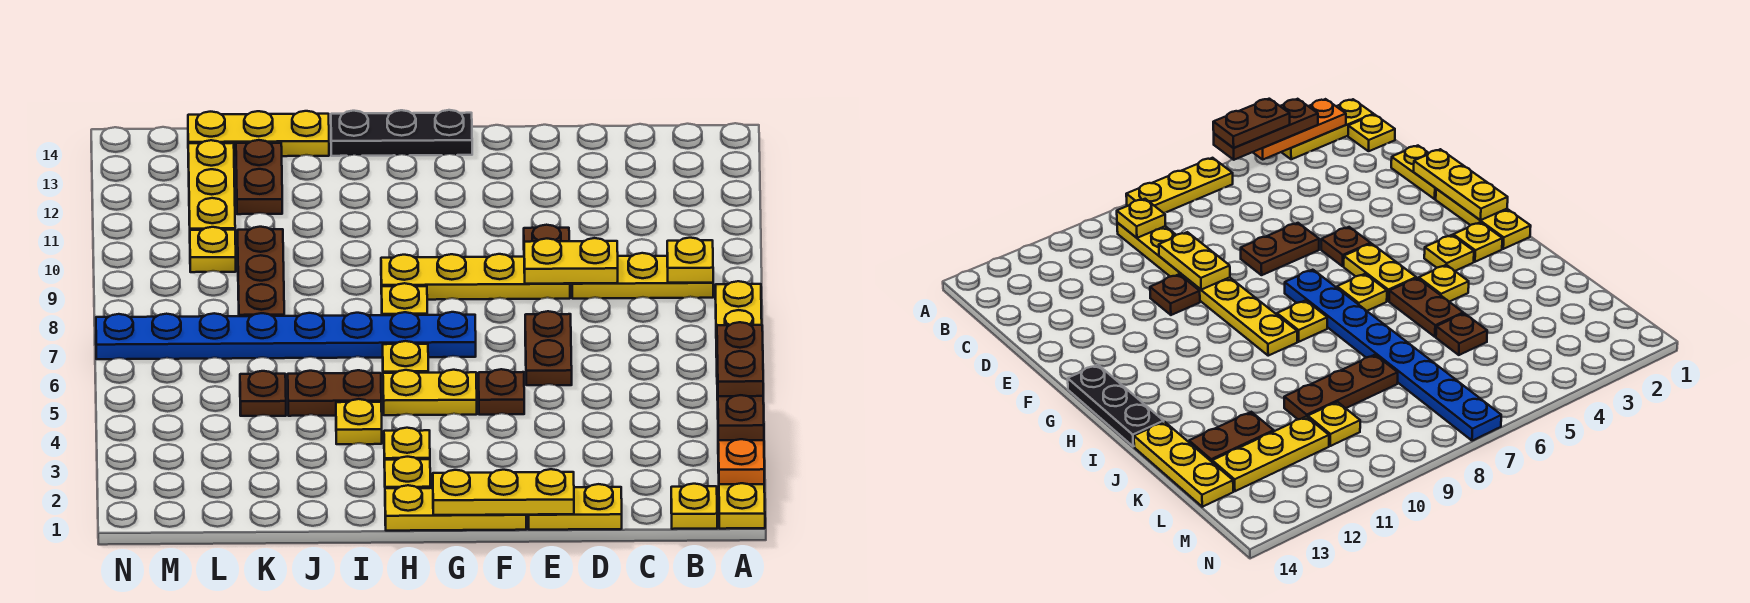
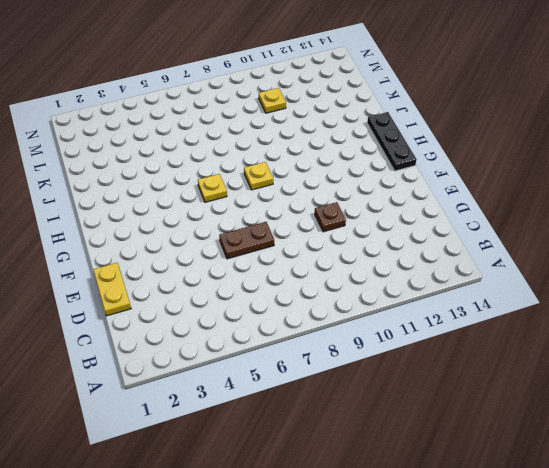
none -> yellow 1x3 plate [718,459,765,529]
none -> yellow 1x3 plate [715,281,762,357]
none -> yellow 1x1 plate [671,484,717,529]
none -> yellow 1x3 plate [572,253,713,299]

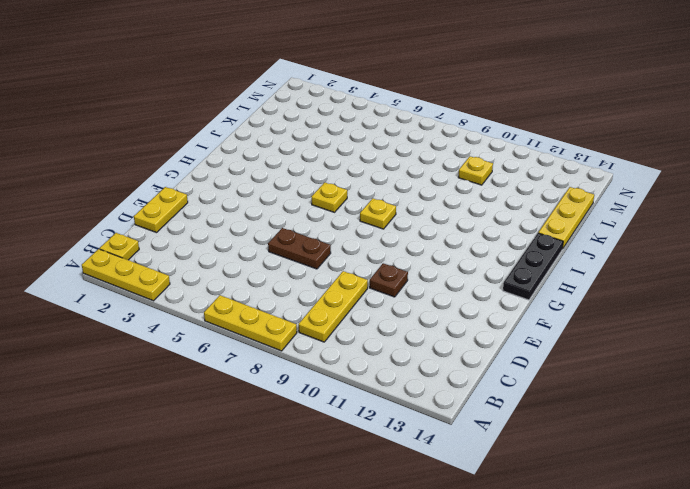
none -> yellow 1x4 plate [381,254,570,300]
none -> yellow 1x3 plate [385,485,526,531]
none -> brown 1x1 plate [479,369,524,415]
none -> yellow 1x2 plate [383,370,477,415]

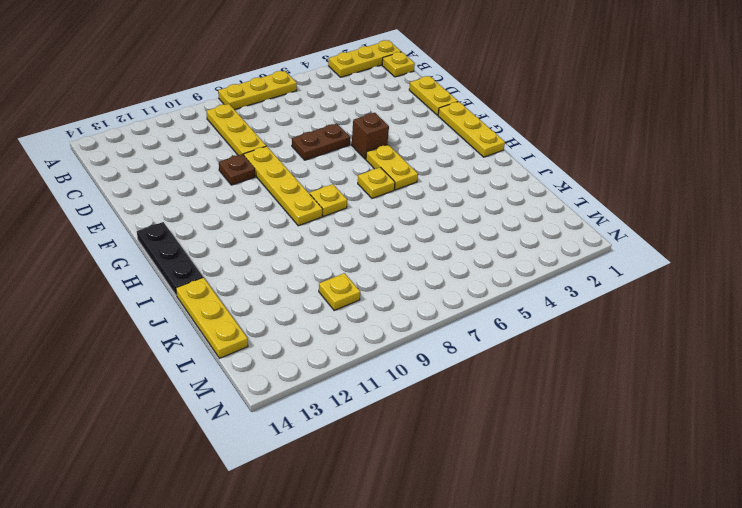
brown 1x1 brick [352,113,389,159] -> brown 1x1 plate [479,369,524,415]
none -> blue 1x8 plate [96,312,476,359]
none -> yellow 1x1 plate [385,457,430,488]
none -> yellow 1x1 plate [384,428,430,468]
none -> yellow 1x1 plate [336,399,382,444]

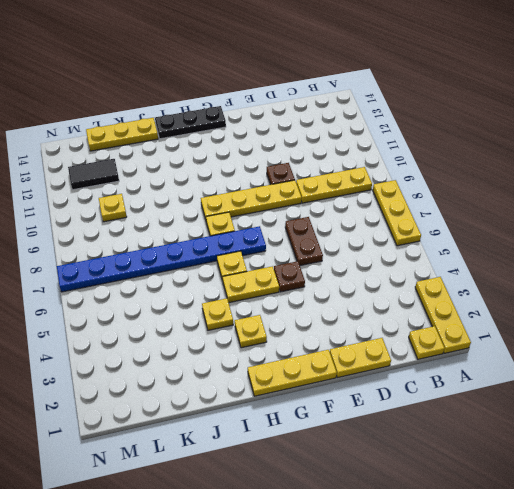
black 1x2 tile [68,159,119,190] -> yellow 1x3 plate [188,140,235,230]
none -> yellow 1x1 plate [385,457,430,488]
none -> brown 1x2 plate [288,370,381,416]
none -> brown 1x1 plate [240,371,286,416]
none -> brown 1x3 plate [238,227,284,316]

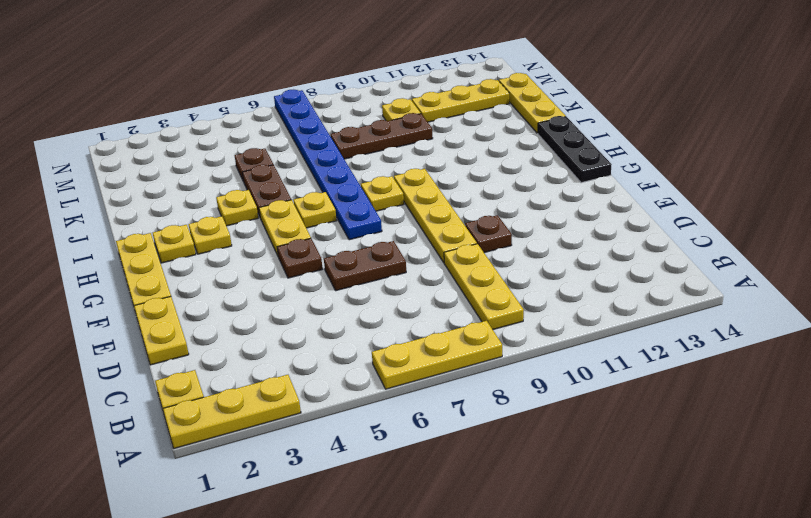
none -> brown 1x2 plate [236,140,282,214]
none -> orange 1x3 plate [717,386,764,484]
none -> yellow 1x1 plate [667,238,713,283]
none -> yellow 1x2 plate [524,238,618,284]

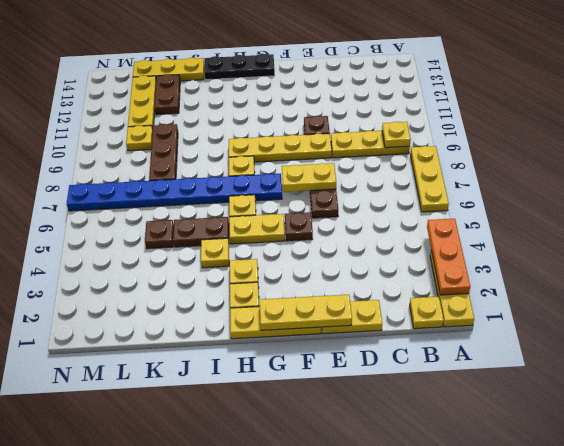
yellow 1x2 plate [282,163,336,192] -> yellow 1x2 plate moved to [524,238,618,284]
none -> brown 1x3 plate [717,371,764,440]
none -> brown 1x2 plate [717,322,763,396]

